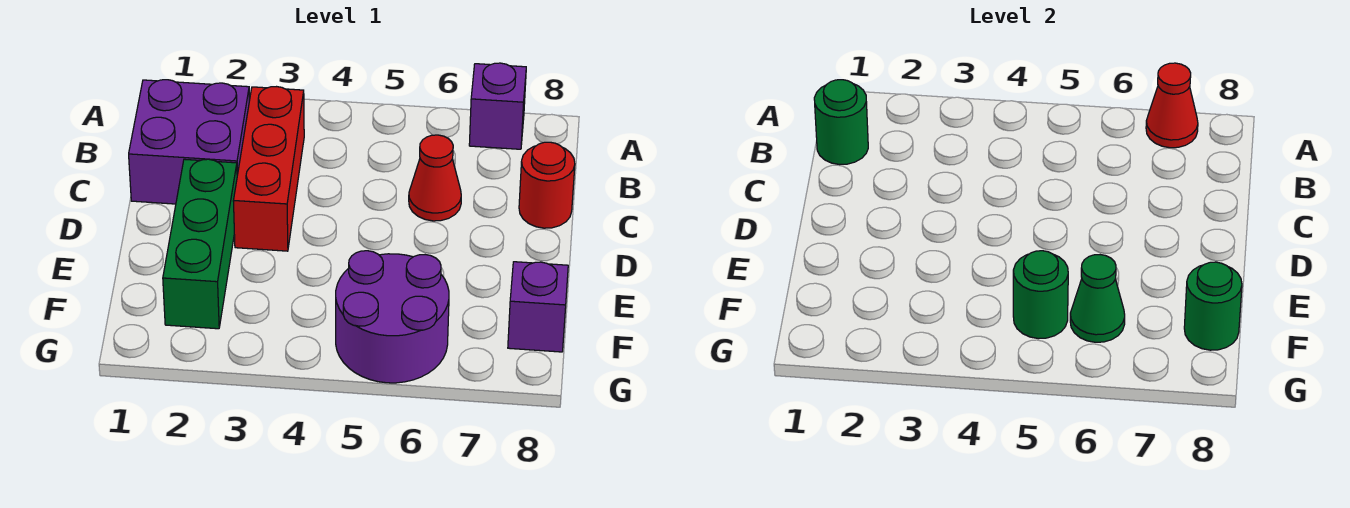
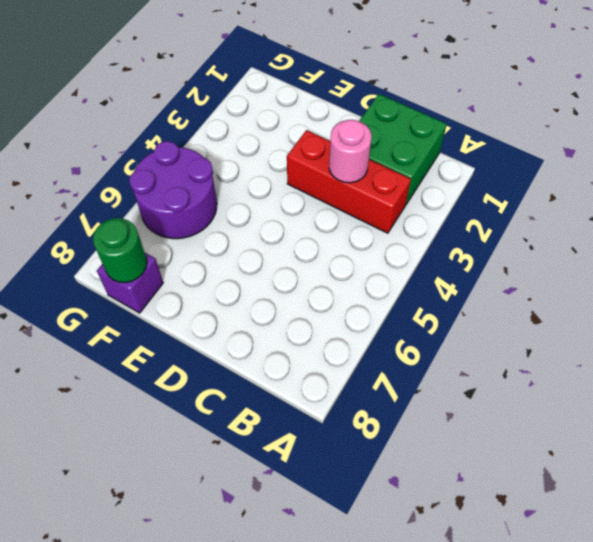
green 2x2 brick [359,94,447,204] -> purple 2x2 brick [129,80,250,204]
pink 1x1 round brick [329,120,372,183] -> none
none -> purple 1x1 brick [469,63,526,149]
none -> red 1x1 cone [409,135,461,221]
none -> red 1x1 round brick [519,142,575,228]

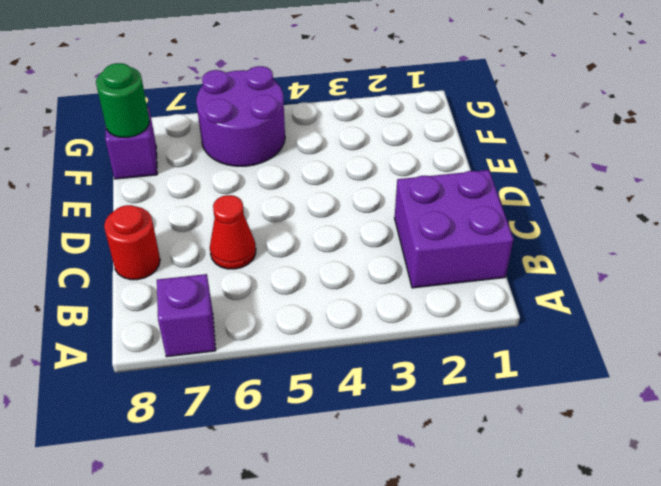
none -> red 1x3 brick [233,87,304,251]
none -> green 1x3 brick [163,159,237,329]
none -> red 1x1 cone [1146,63,1198,148]

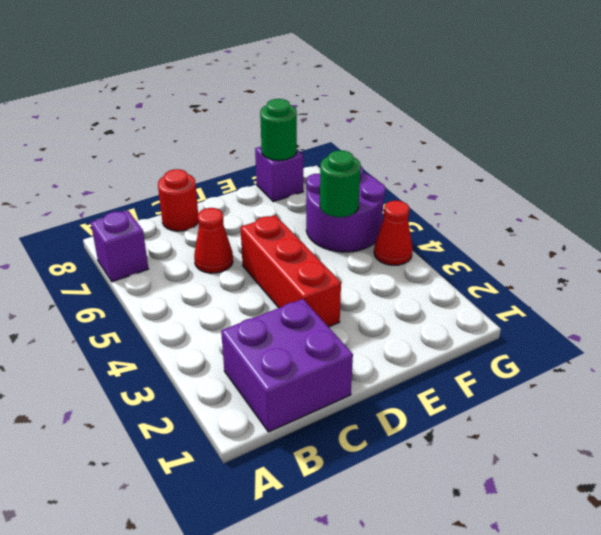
red 1x3 brick [241,215,341,327] -> red 1x3 brick turned to [233,87,304,251]
red 1x1 cone [374,201,413,265] -> red 1x1 cone moved to [1146,63,1198,148]
none -> green 1x3 brick [163,159,237,329]
none -> green 1x1 round brick [814,80,868,165]
none -> green 1x1 cone [1070,255,1125,342]

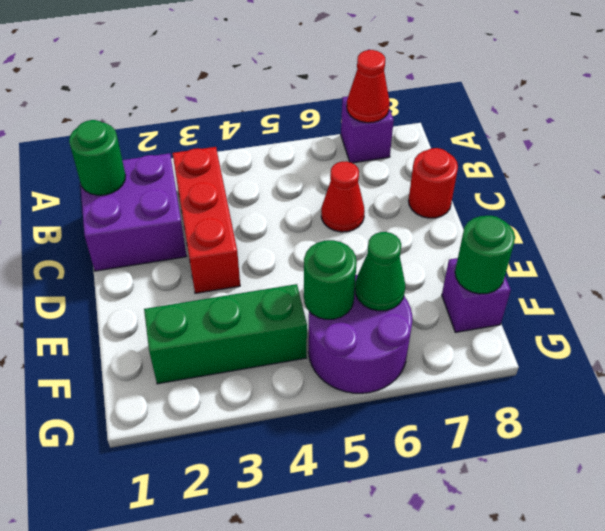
green 1x3 brick [144,284,307,384] -> green 1x3 brick turned to [163,159,237,329]

